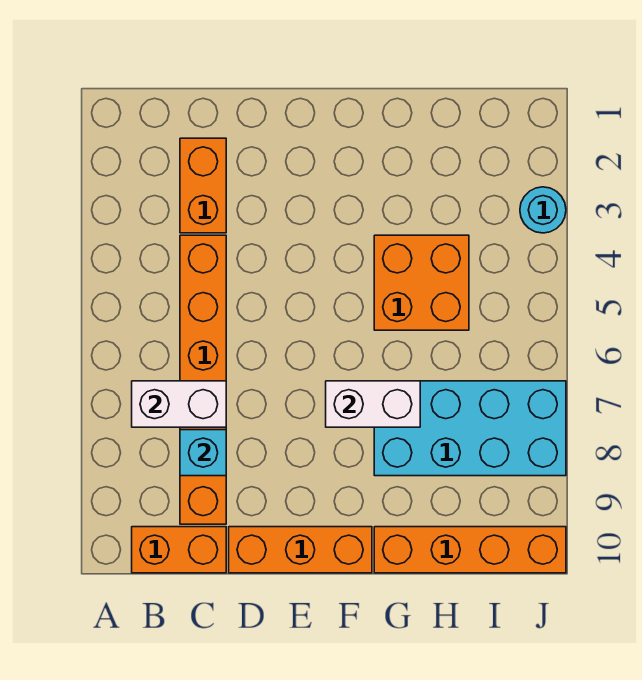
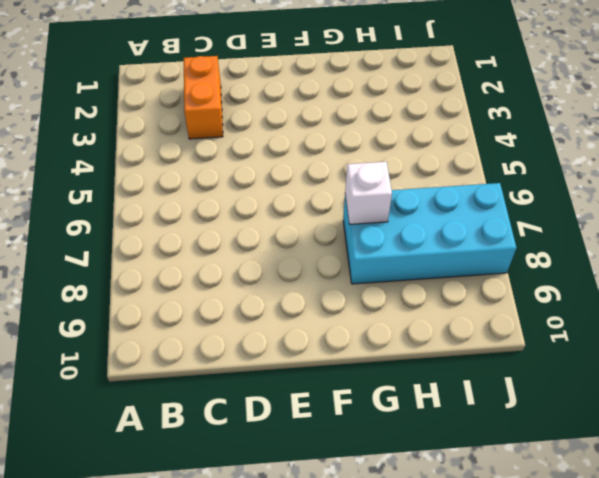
white 1x1 brick [345,162,392,224] -> white 1x2 brick [326,381,420,427]
none -> orange 1x2 brick [132,527,226,573]
none -> orange 1x6 brick [180,235,226,524]

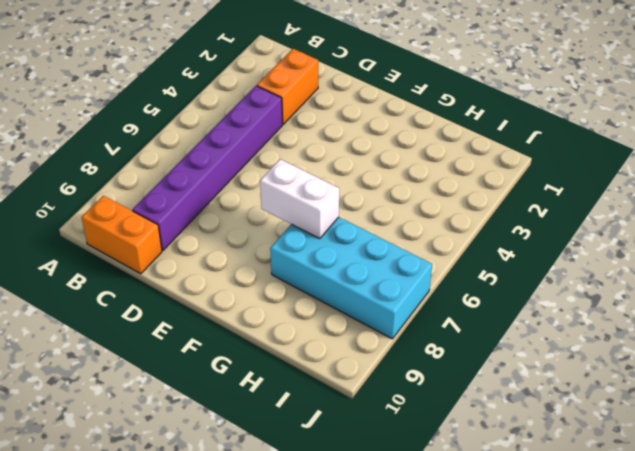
purple 1x6 brick [132,86,282,251] -> orange 1x6 brick [180,235,226,524]
none -> orange 1x3 brick [229,527,372,573]
none -> orange 2x2 brick [374,235,469,330]

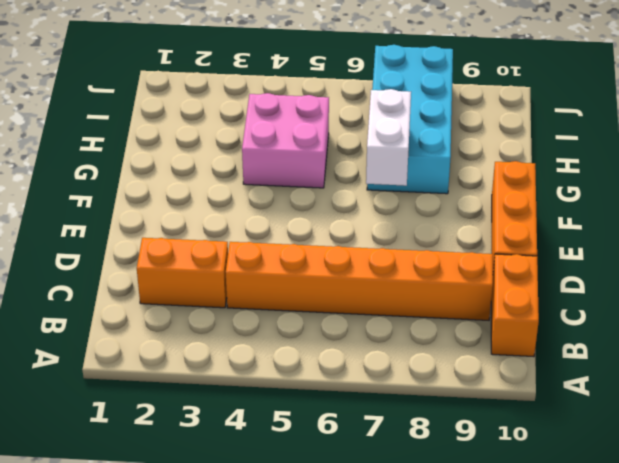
pink 2x2 brick [242,93,329,188] -> orange 2x2 brick [374,235,469,330]
none -> orange 1x4 brick [374,527,566,573]
none -> cyan 1x1 round brick [520,187,566,233]

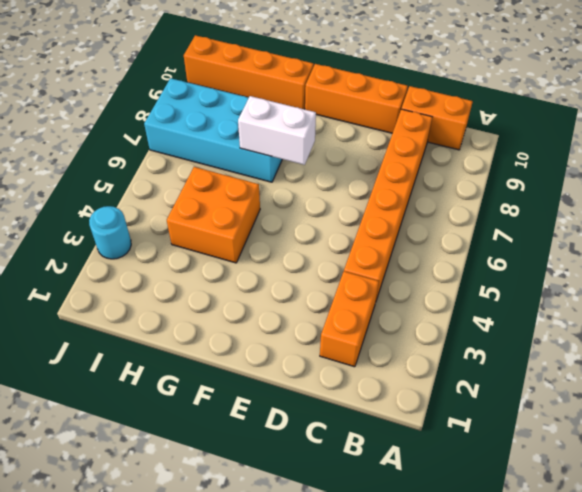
none -> white 1x2 brick [132,381,226,427]
none -> cyan 1x1 brick [180,430,226,476]

